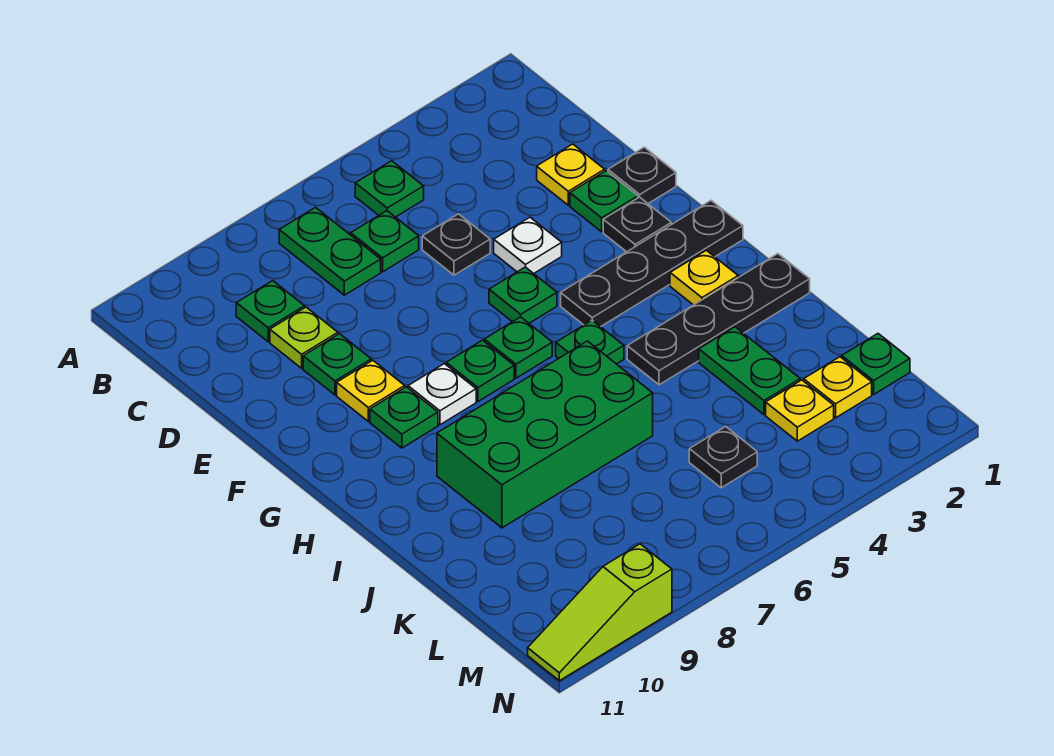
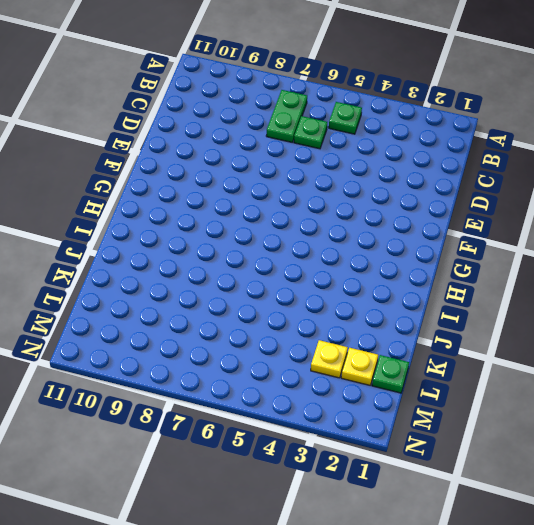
none -> green 1x1 plate [236,281,305,342]
none -> yellow 1x1 plate [537,144,605,205]
none -> black 1x1 plate [422,214,490,275]

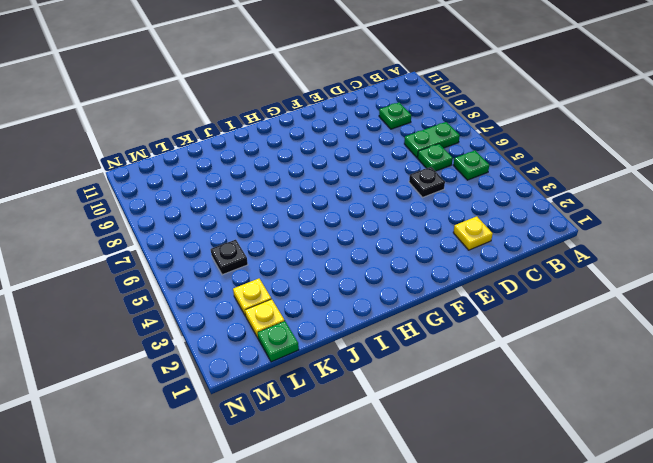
none -> lime 1x1 plate [270,307,338,368]
none -> black 1x1 plate [608,147,676,203]
none -> green 1x1 plate [570,171,638,232]

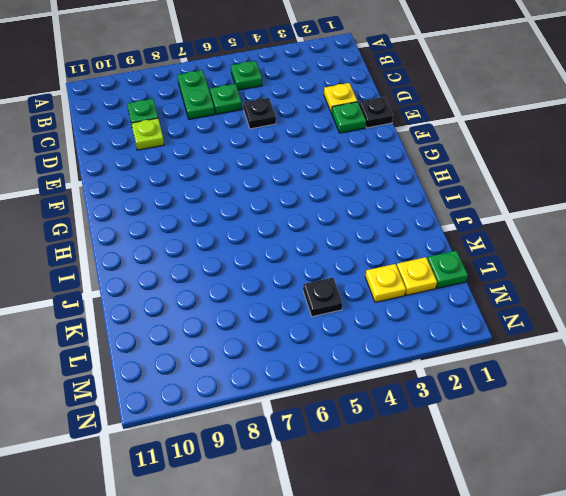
none -> white 1x1 plate [494,217,562,274]
none -> green 1x1 plate [303,334,371,395]
none -> black 1x1 plate [603,197,671,252]

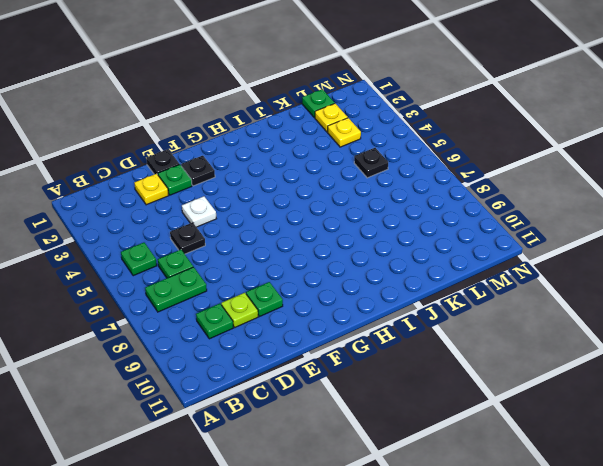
none -> green 1x1 plate [489,267,557,323]
none -> yellow 1x1 plate [337,360,405,421]
none -> black 1x4 plate [561,201,743,327]

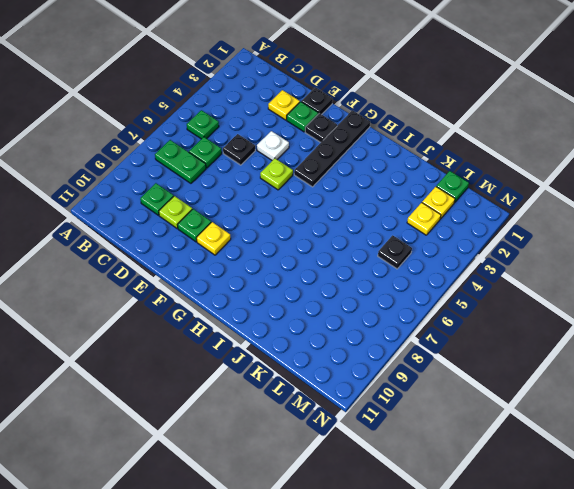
lime 1x1 plate [260,158,293,190] -> green 1x1 plate [489,267,557,323]
none -> green 1x1 plate [484,317,552,378]
none -> green 1x1 plate [446,340,514,401]
none -> white 1x1 plate [408,364,476,425]

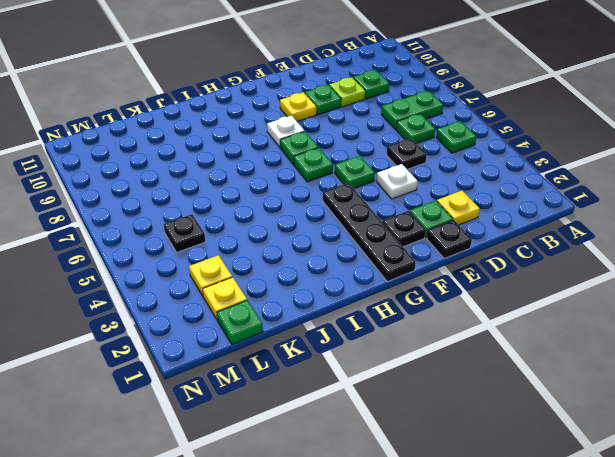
none -> green 1x1 plate [370,387,438,448]
none -> yellow 1x1 plate [670,250,738,305]
none -> green 1x1 plate [556,320,624,364]

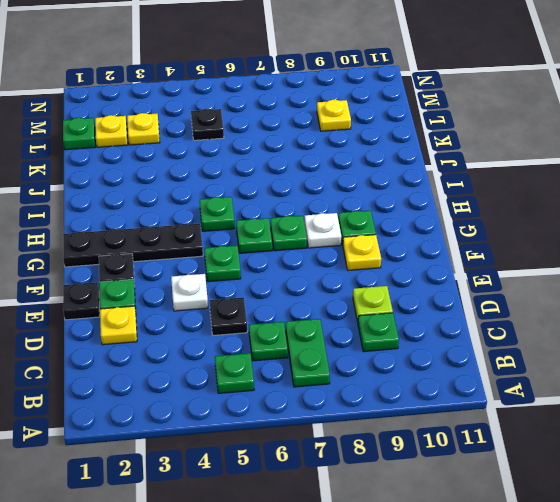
yellow 1x1 plate [317,100,351,131] -> yellow 1x1 plate moved to [670,250,738,305]
none -> green 1x1 plate [303,334,371,395]
none -> black 1x4 plate [627,254,810,385]
none -> green 2x4 brick [437,341,653,528]

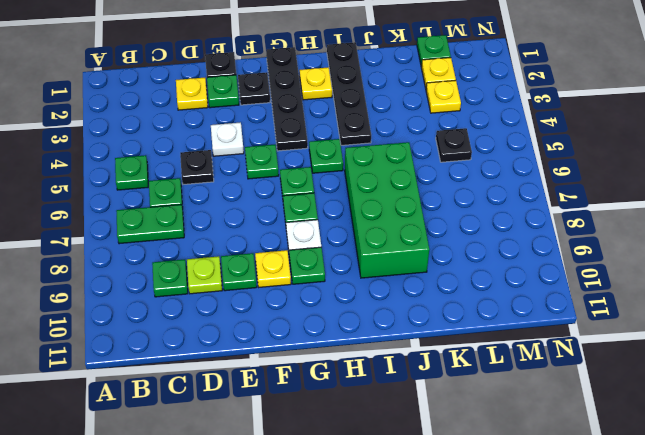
none -> green 1x2 plate [699,327,800,415]
none -> lime 1x3 slope [528,544,672,681]

